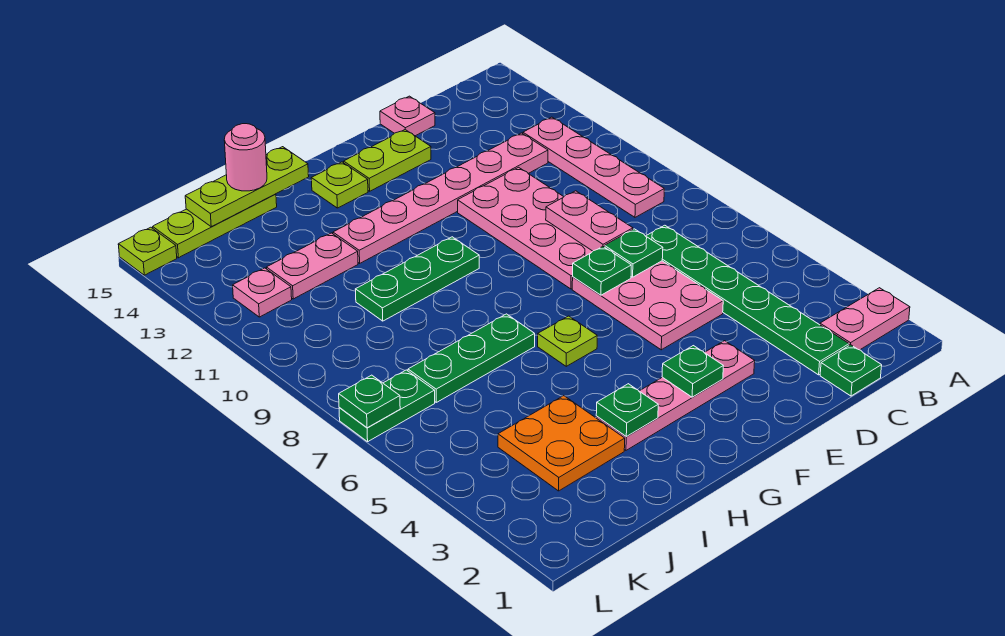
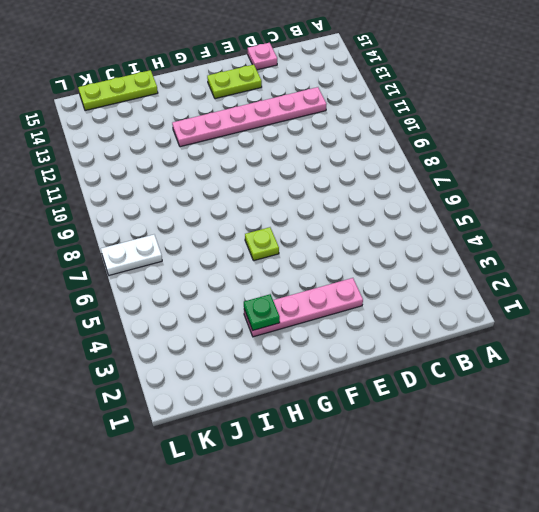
white 1x2 plate [101,235,162,275] -> green 1x2 plate [339,370,435,442]
none -> pink 1x2 plate [820,288,910,350]
none -> pink 1x4 plate [523,117,664,217]
none -> green 1x1 plate [820,345,882,396]

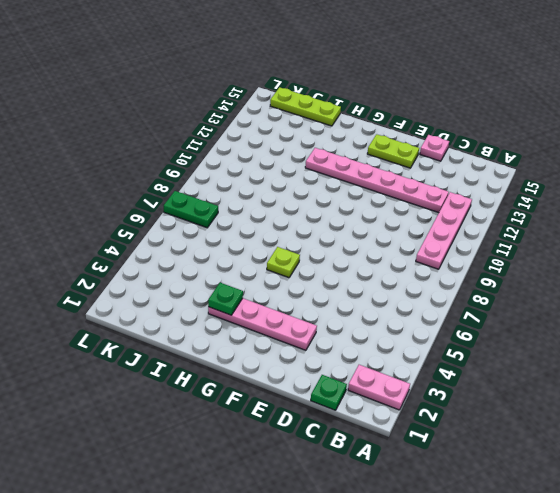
none -> green 1x6 plate [646,225,849,375]
none -> pink 2x3 plate [572,261,723,350]
none -> pink 2x4 plate [458,167,593,289]

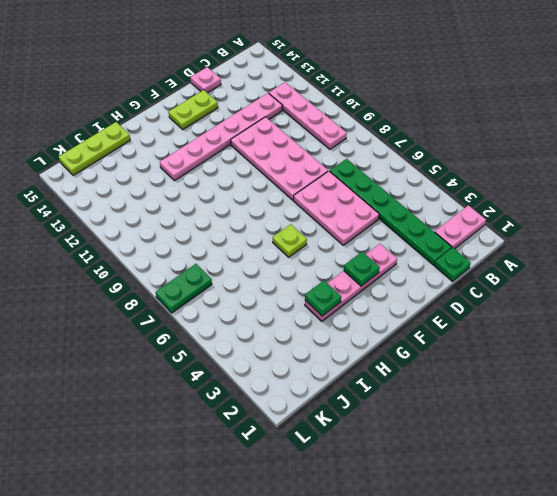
none -> green 1x3 plate [355,237,479,321]
none -> lime 1x1 plate [311,162,368,208]
none -> green 1x3 plate [408,314,535,402]

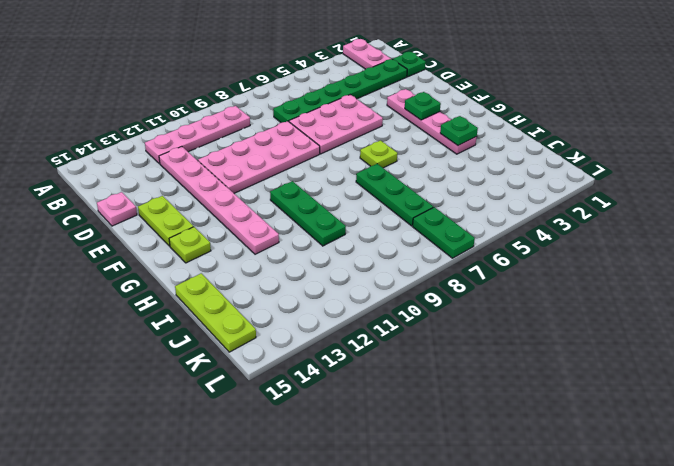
none -> orange 2x2 plate [498,396,625,491]
none -> pink 1x2 plate [266,233,358,299]
none -> pink 1x1 plate [233,268,292,317]

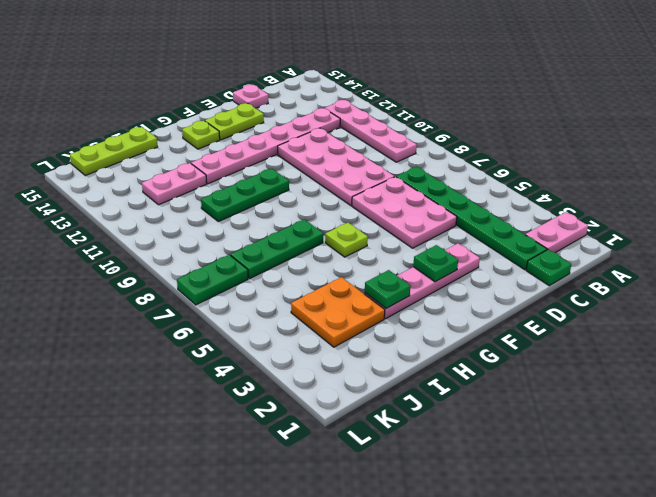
none -> pink 1x1 plate [233,268,292,317]
none -> lime 1x1 plate [118,227,177,275]
none -> green 1x1 plate [605,229,663,277]

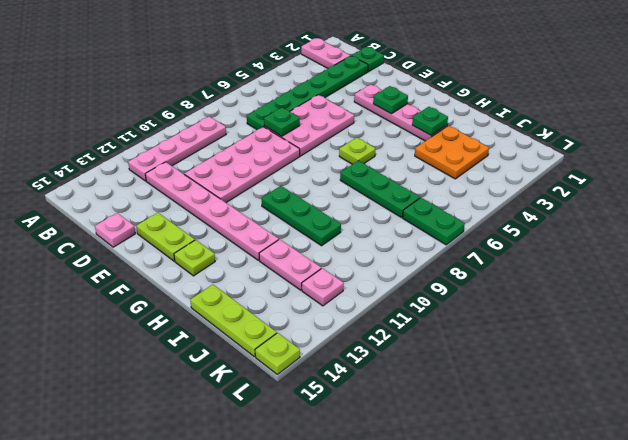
none -> pink 1x2 plate [546,191,633,251]
none -> green 1x1 plate [573,247,631,295]
none -> lime 1x3 plate [185,147,309,227]

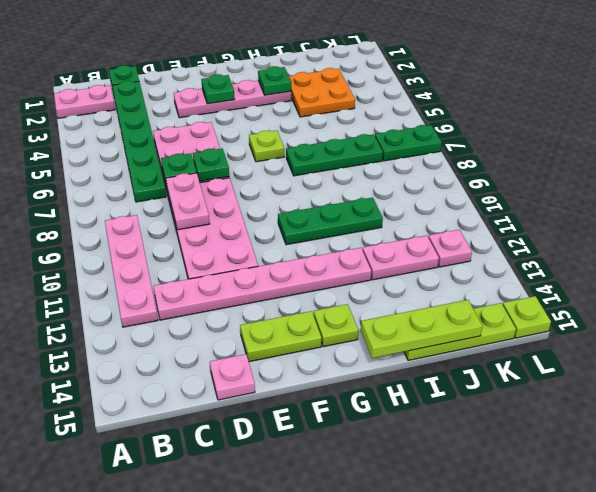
none -> green 1x1 plate [339,375,400,428]
none -> pink 1x1 round brick [224,124,267,191]

